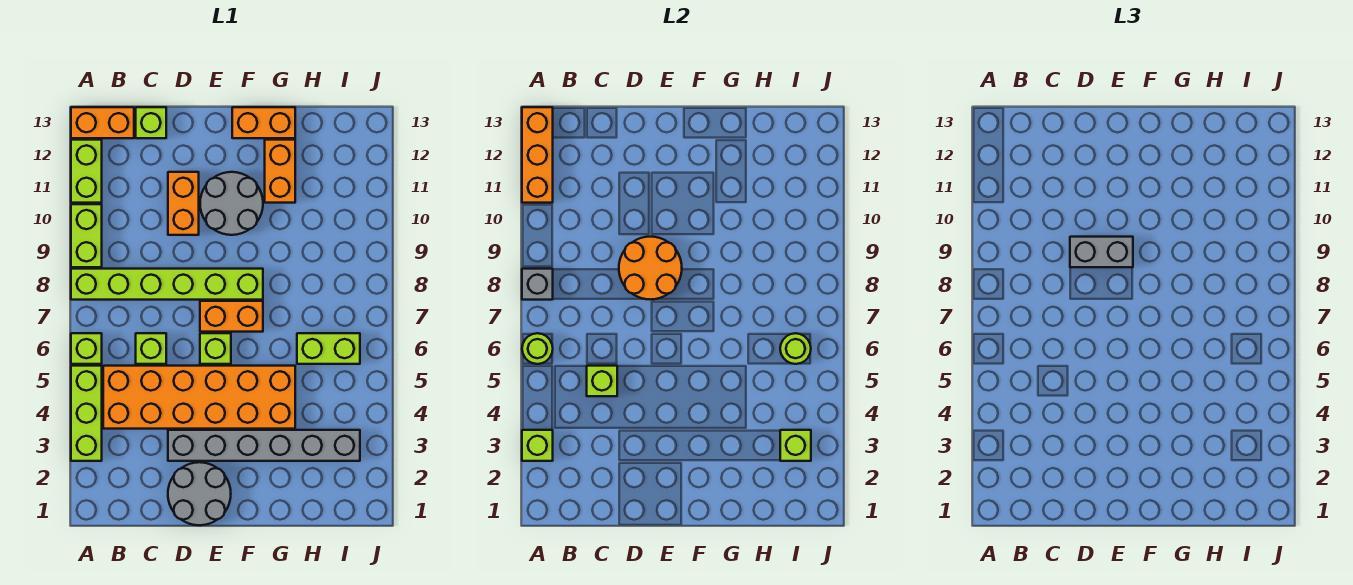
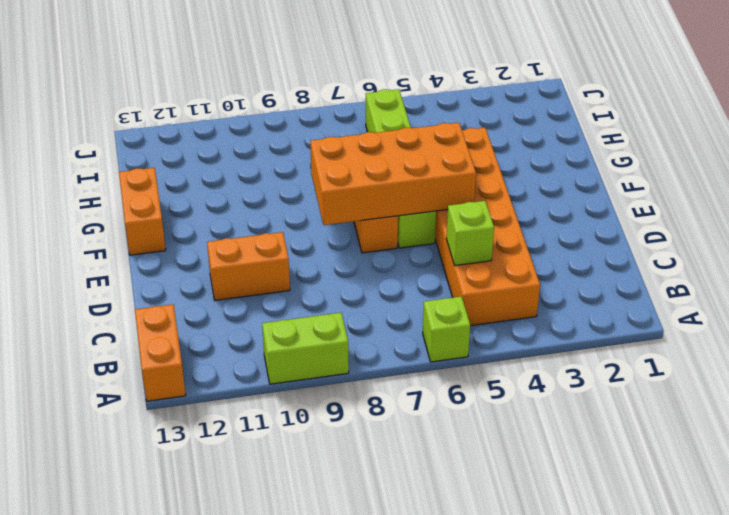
orange 2x4 brick [310,123,476,225] -> orange 2x2 round brick [619,237,682,300]
none -> lime 1x3 brick [71,366,102,461]
none -> lime 1x6 brick [71,269,263,300]
none -> lime 1x2 brick [71,140,102,203]

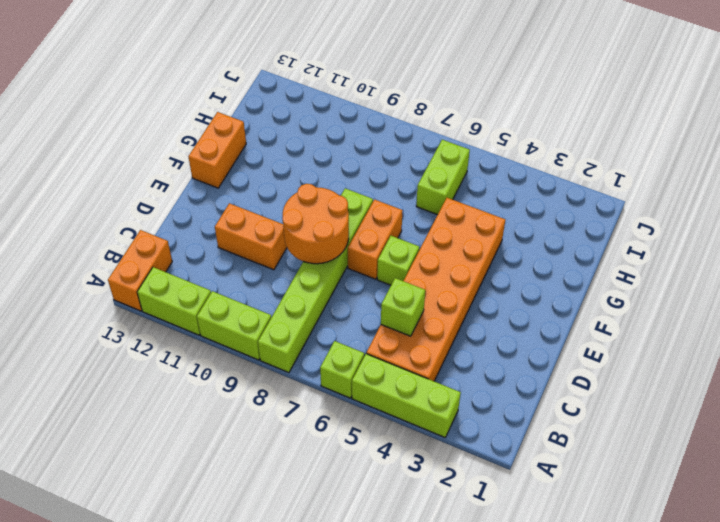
none -> lime 1x1 brick [136,333,166,364]
none -> lime 1x1 brick [136,107,166,138]
none -> grey 2x2 round brick [168,462,231,525]

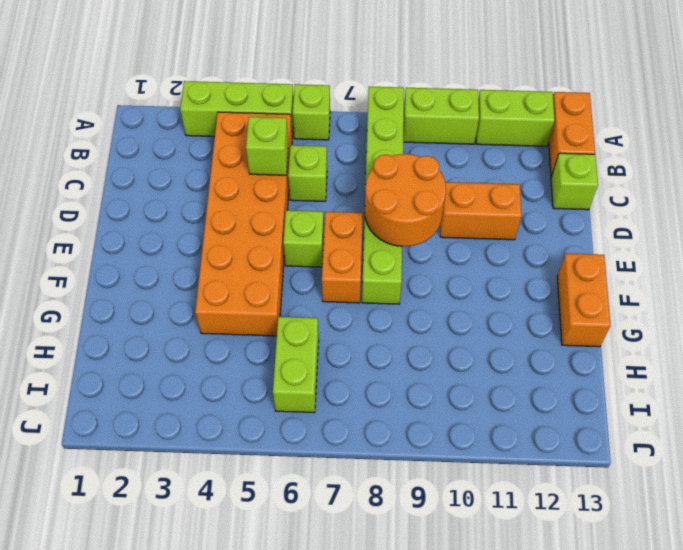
none -> grey 2x2 round brick [168,462,231,525]
none -> grey 1x6 brick [168,430,360,461]
none -> grey 2x2 round brick [200,172,263,235]

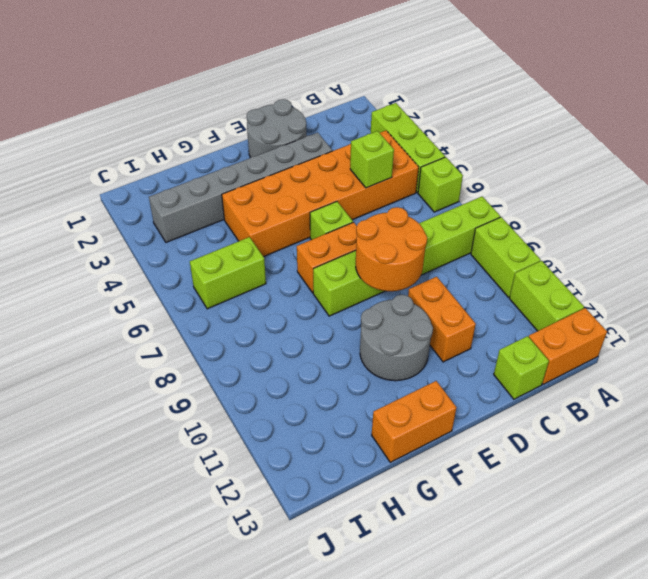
none -> lime 1x1 brick [136,333,166,364]
none -> orange 1x2 brick [265,140,295,203]
none -> lime 1x1 brick [522,430,553,461]

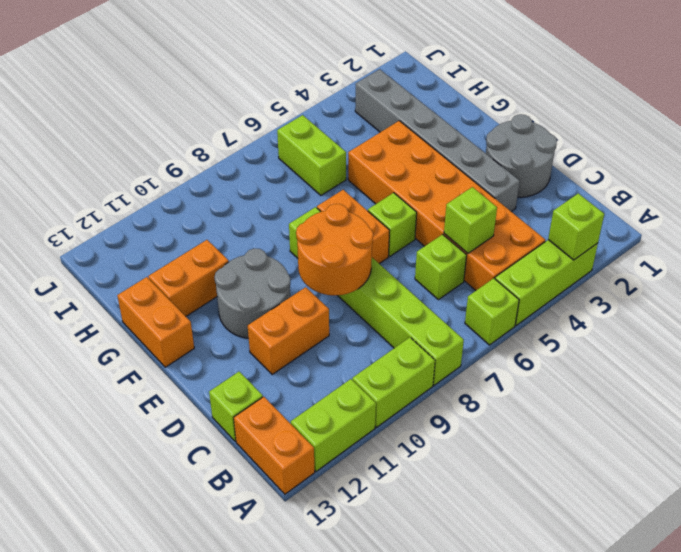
none -> lime 1x1 round brick [522,333,553,364]
none -> grey 1x1 brick [522,269,553,300]
none -> orange 1x3 brick [522,107,553,203]

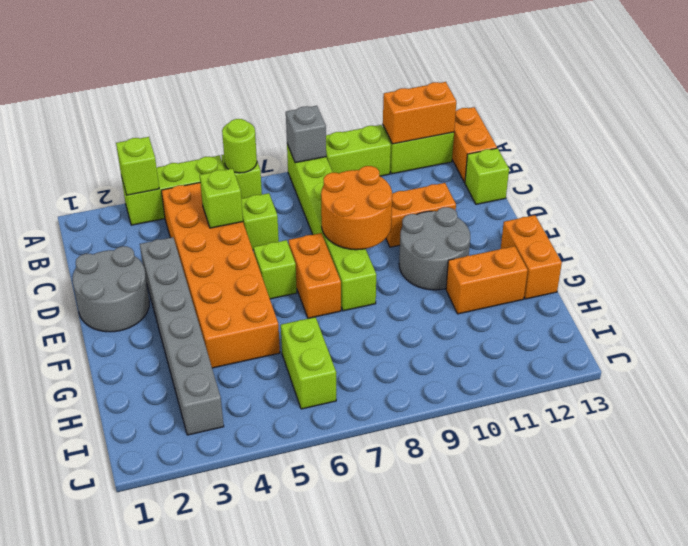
orange 1x2 brick [383,82,456,144] -> orange 1x3 brick [522,107,553,203]
none -> lime 1x1 brick [780,430,811,461]
none -> lime 1x1 round brick [780,333,811,364]
none -> grey 1x2 brick [1070,237,1133,267]

